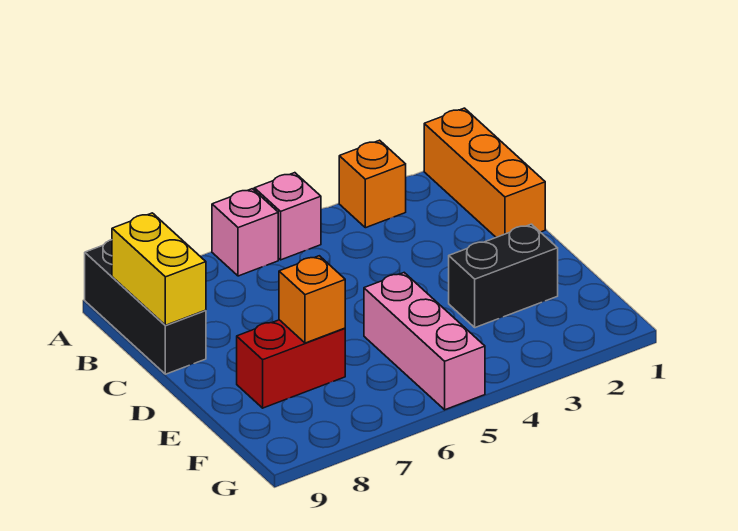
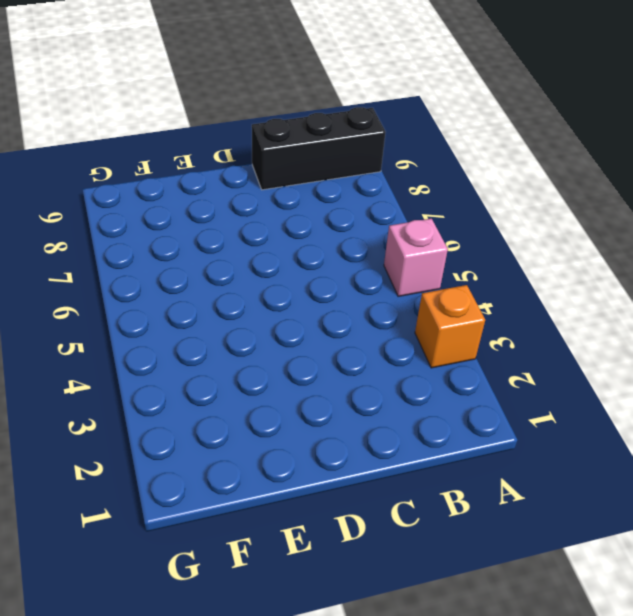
none -> orange 1x3 brick [424,108,545,237]
none -> pink 1x1 brick [212,189,278,276]

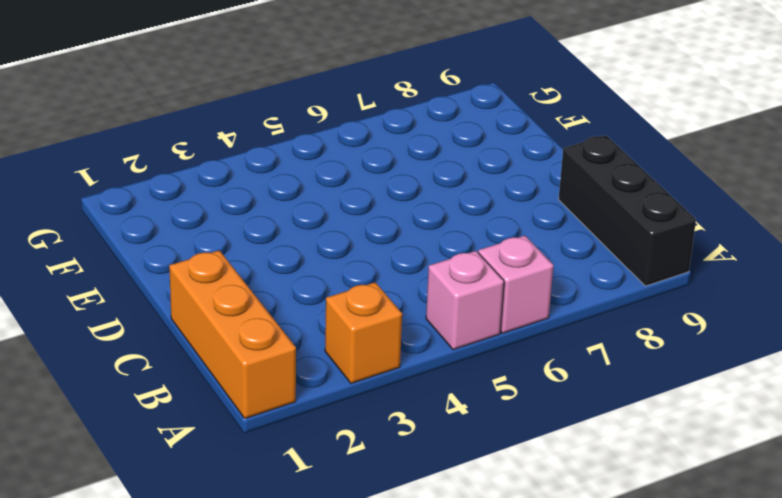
none -> black 1x2 brick [449,224,558,328]
none -> pink 1x3 brick [364,273,485,410]

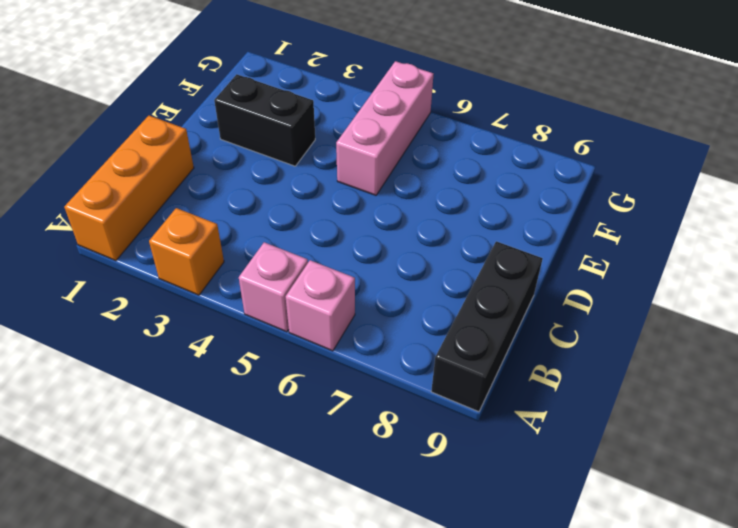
none -> red 1x2 brick [237,320,345,408]
none -> yellow 1x2 brick [112,213,206,325]

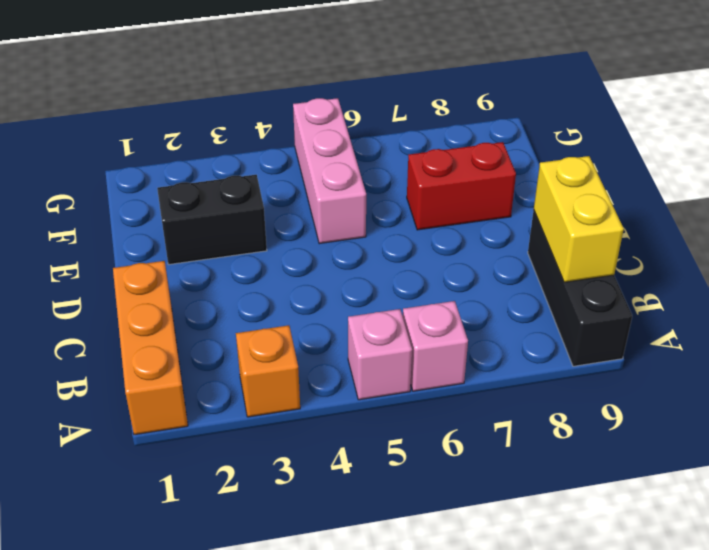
none -> orange 1x1 brick [279,256,345,343]

